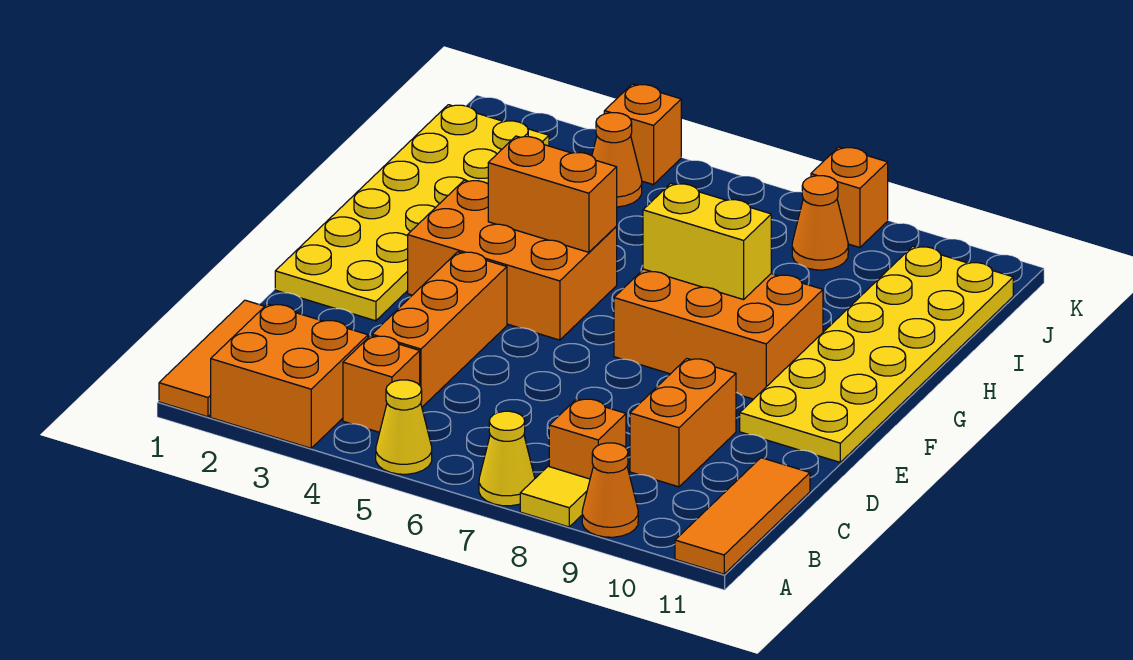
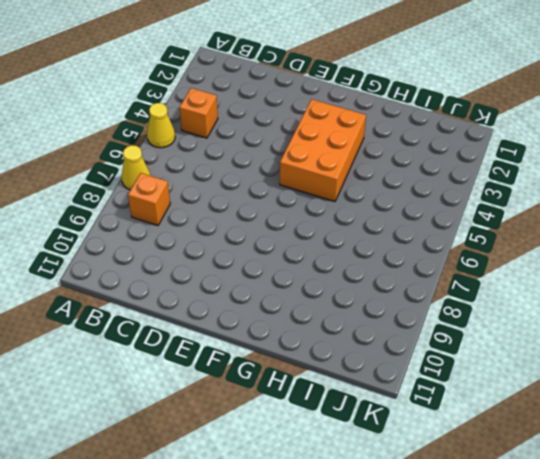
none -> orange 1x3 tile [159,300,265,417]
none -> orange 2x2 brick [211,304,368,448]
none -> yellow 1x1 tile [520,466,590,527]

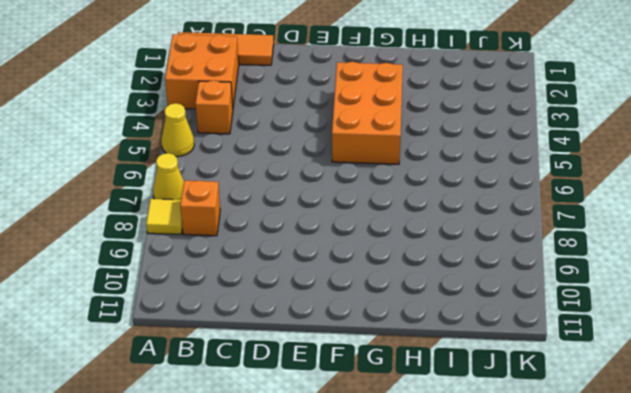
none -> orange 1x1 cone [582,443,638,537]
none -> orange 1x3 tile [675,458,810,574]
none -> orange 1x3 brick [372,252,507,407]

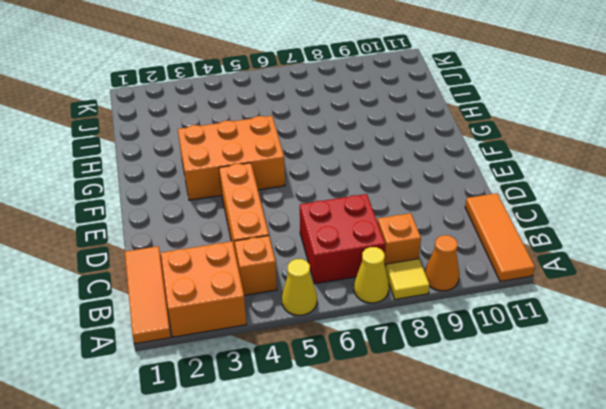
red 2x2 brick [300,194,385,284] -> none
none -> orange 1x2 brick [630,359,736,487]
none -> yellow 2x6 plate [275,105,549,321]
none -> yellow 2x6 plate [740,246,1013,462]

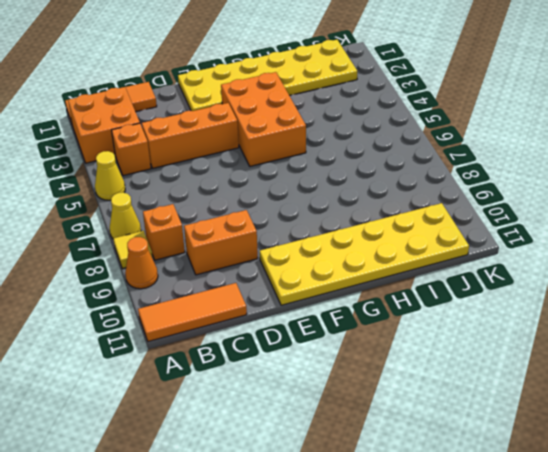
none -> orange 2x3 brick [614,269,823,399]
none -> orange 1x1 cone [592,113,642,207]
none -> orange 1x1 cone [792,176,848,270]

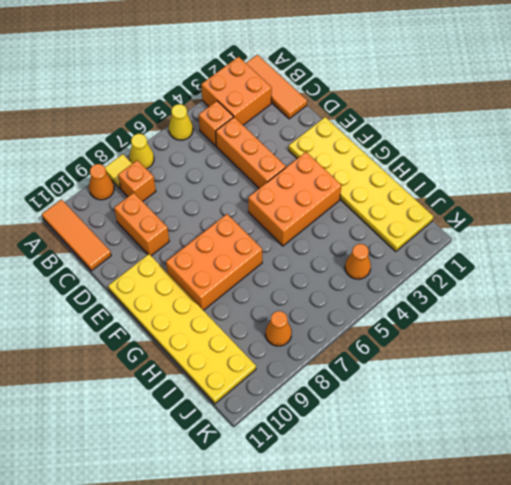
none -> orange 1x1 brick [604,84,681,185]
none -> orange 1x1 brick [811,147,888,248]
none -> orange 1x2 brick [488,136,617,252]

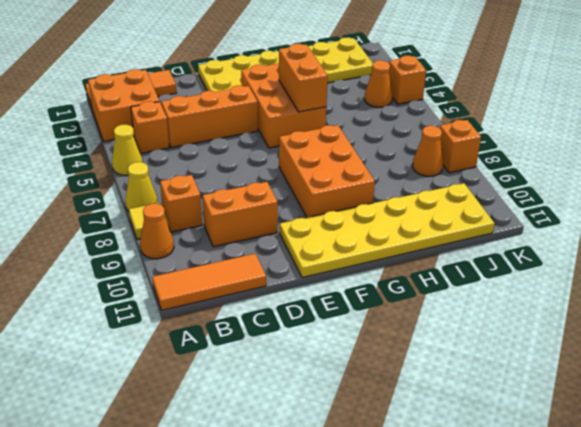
none -> yellow 1x2 brick [643,183,771,300]

